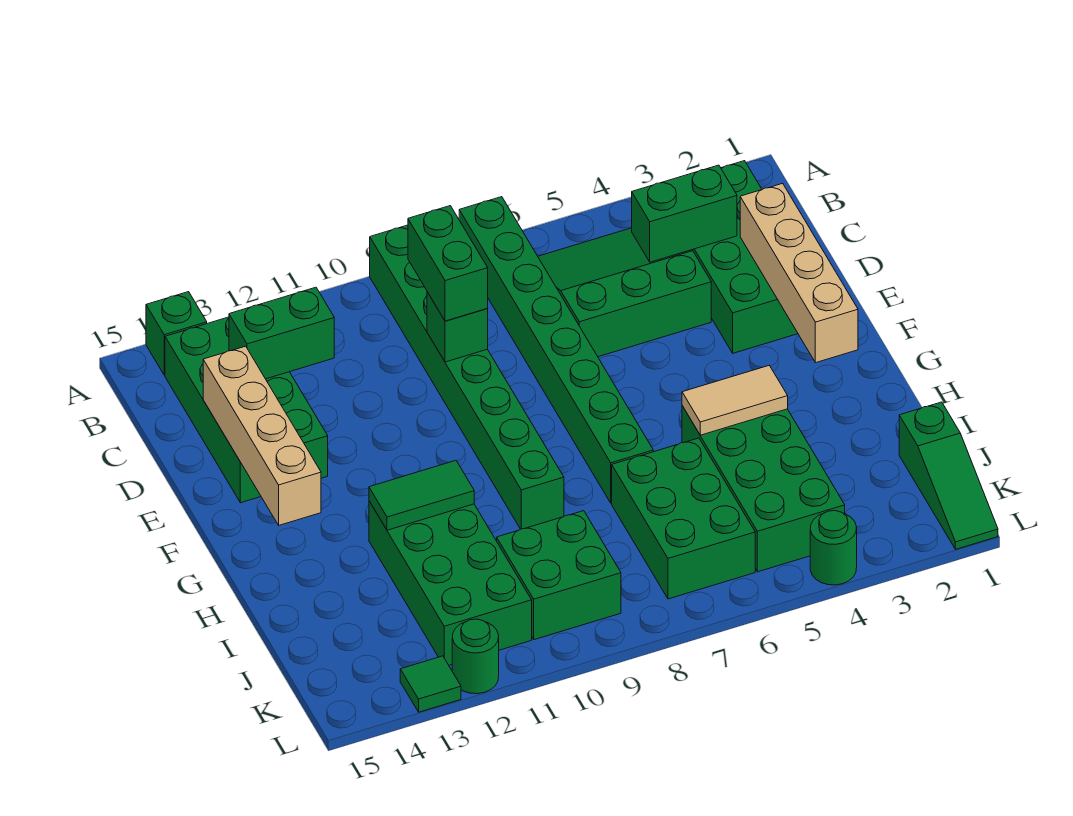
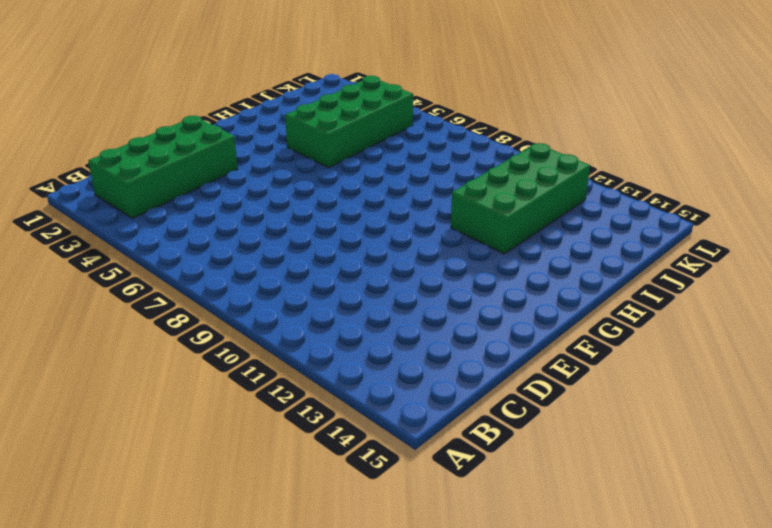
none -> green 1x8 brick [459,197,653,503]
none -> green 1x8 brick [370,225,564,529]
none -> green 1x1 brick [146,292,207,375]

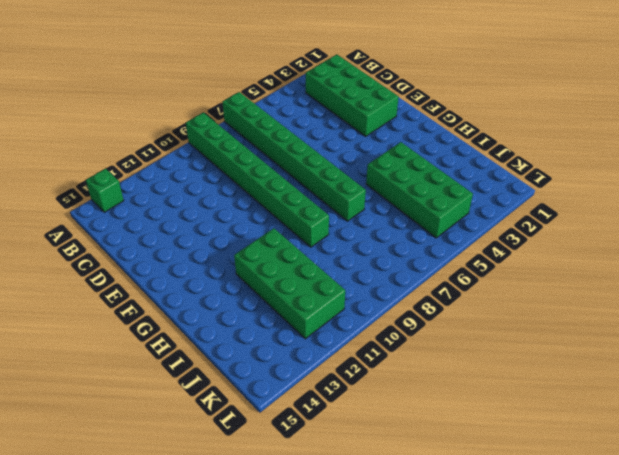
none -> green 3x3 slope [538,228,711,357]
none -> green 2x4 brick [165,317,328,503]
none -> green 2x3 brick [612,438,755,599]

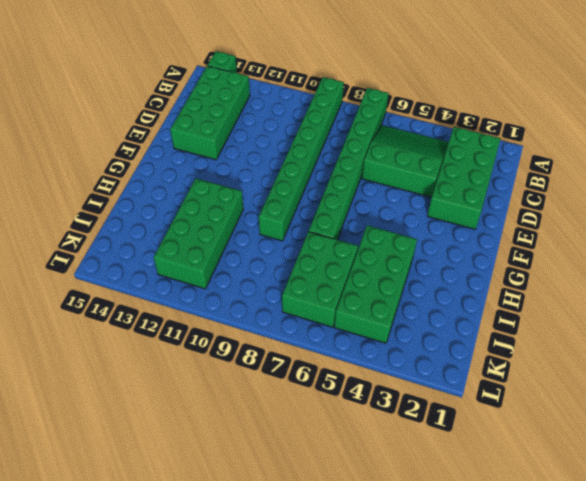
none -> green 1x3 slope [899,402,998,549]
none -> green 2x2 brick [497,511,621,640]
none -> green 1x1 round brick [810,511,857,585]

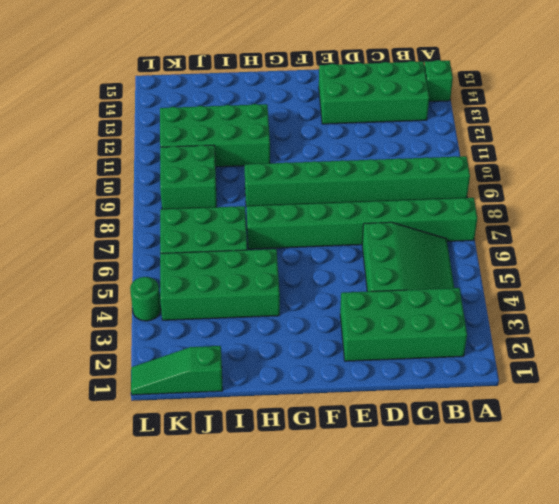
none -> green 1x1 round brick [452,619,499,694]
none -> green 1x1 tile [400,656,461,712]
none -> green 1x2 brick [632,165,737,262]

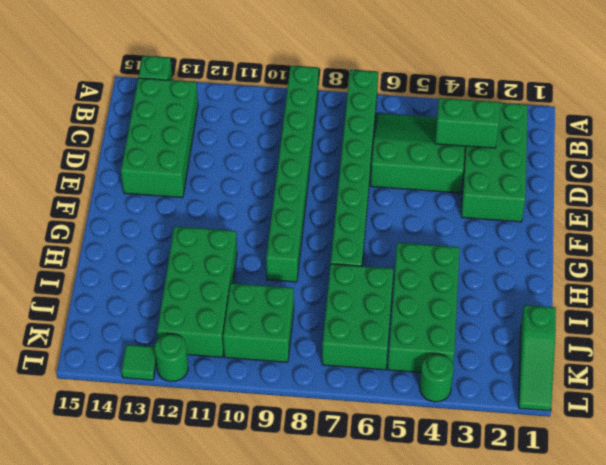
none -> green 1x2 brick [229,287,334,379]
none -> tan 1x4 brick [740,183,858,363]
none -> green 1x1 brick [427,292,488,362]

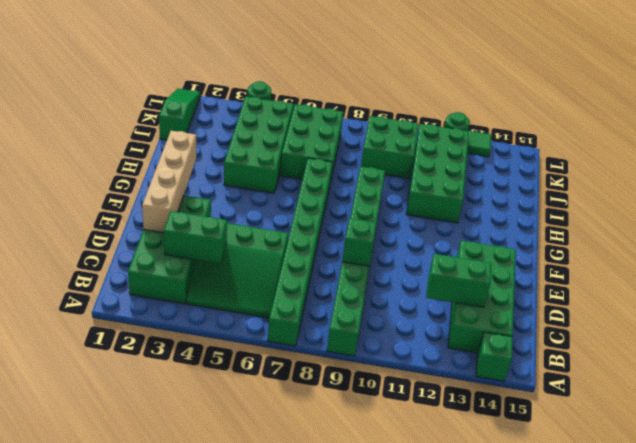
none -> tan 1x4 brick [203,346,321,525]
none -> tan 1x2 tile [682,366,788,435]
none -> green 1x2 tile [369,461,474,530]

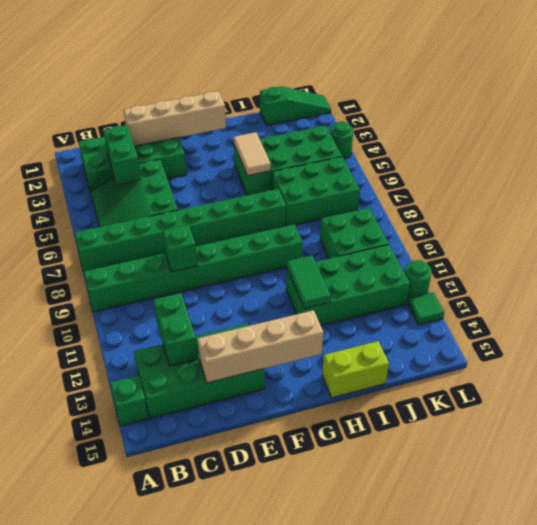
lime 1x2 brick [322,341,389,398] -> none
none -> green 1x2 brick [408,206,488,321]

